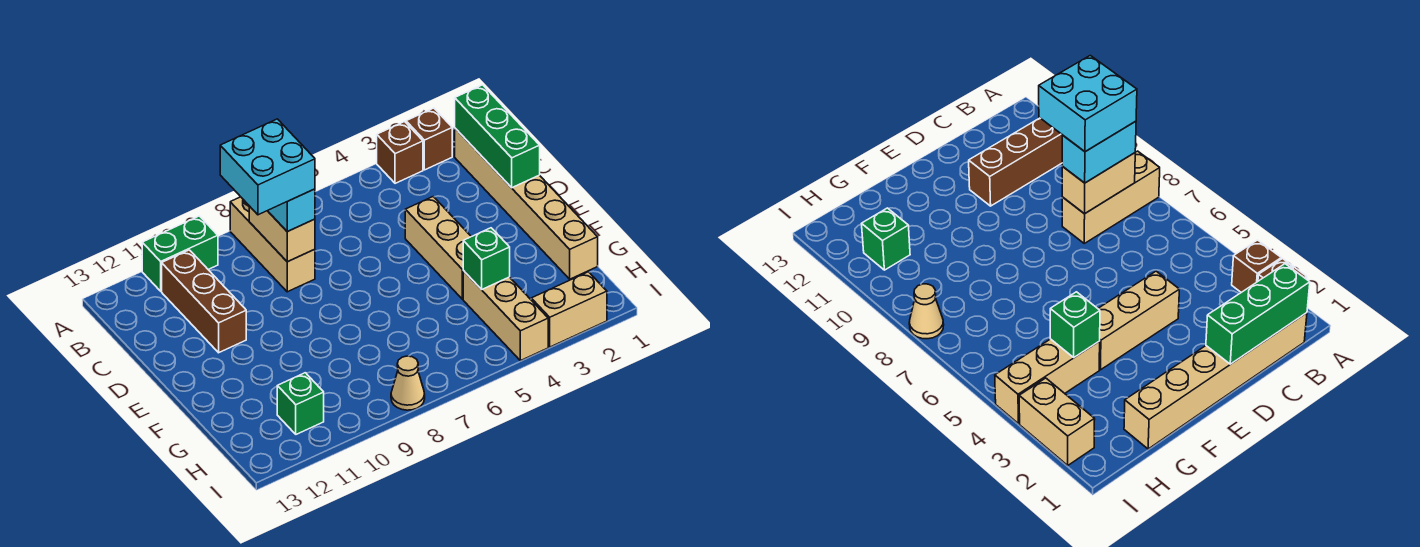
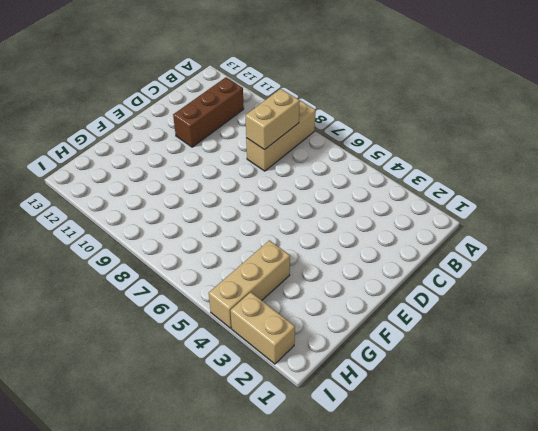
none -> brown 1x1 brick [406,108,452,170]
none -> brown 1x1 brick [377,122,423,183]
none -> green 1x2 brick [142,216,218,291]

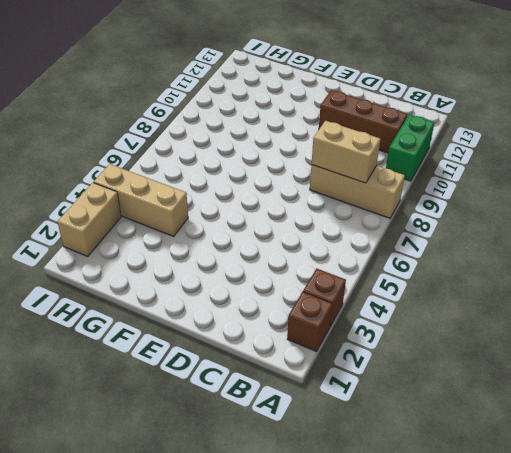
none -> tan 1x6 brick [455,128,598,279]
none -> tan 1x3 brick [405,197,471,299]
none -> green 1x1 brick [277,373,324,434]

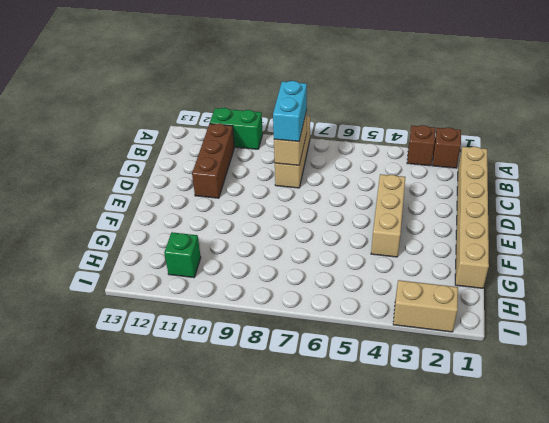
none -> tan 1x3 brick [463,271,548,361]
none -> tan 1x1 cone [391,356,425,410]
none -> green 1x3 brick [455,85,540,188]

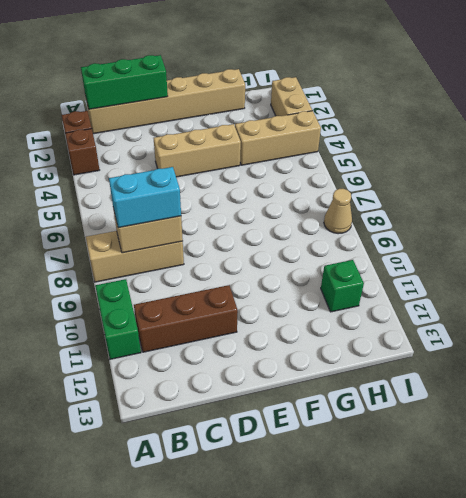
none -> green 1x1 brick [463,228,510,289]
none -> cyan 2x2 brick [220,119,315,215]

